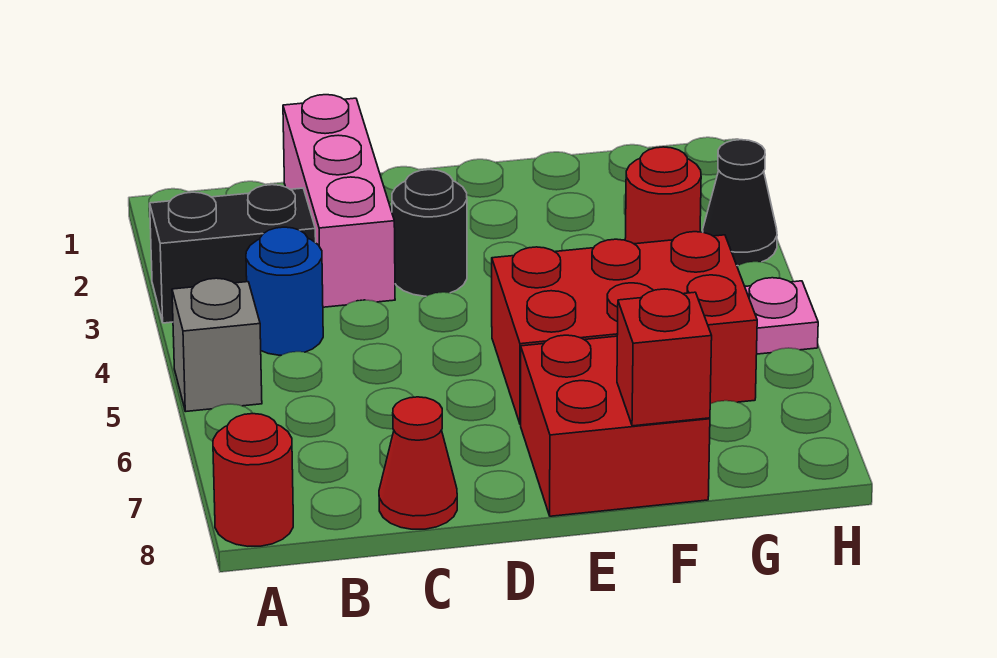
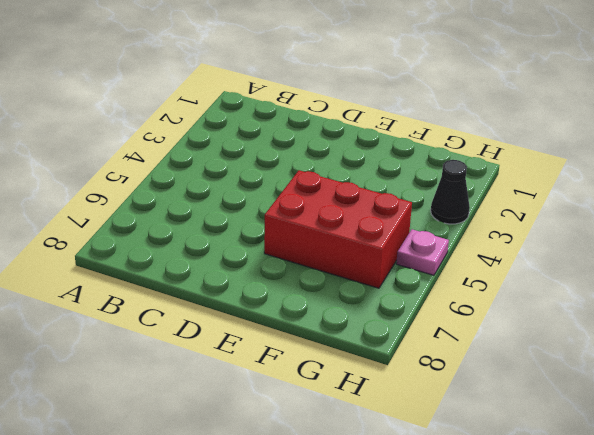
none -> black 1x2 brick [150,185,316,323]
none -> grey 1x1 brick [172,278,262,411]
none -> red 1x1 round brick [213,414,293,546]

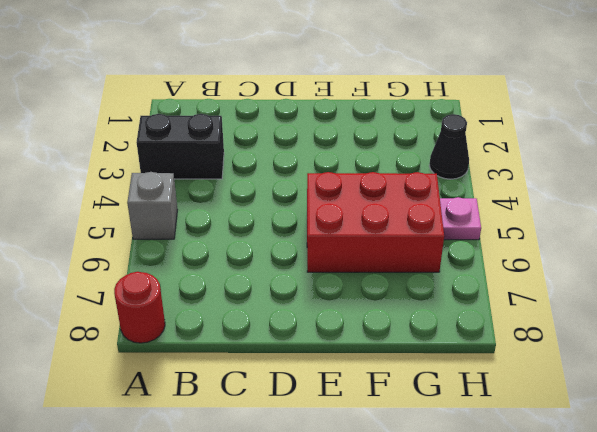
none -> blue 1x1 round brick [246,227,323,355]
none -> pink 1x3 brick [283,95,395,307]
none -> red 1x1 cone [379,397,457,529]

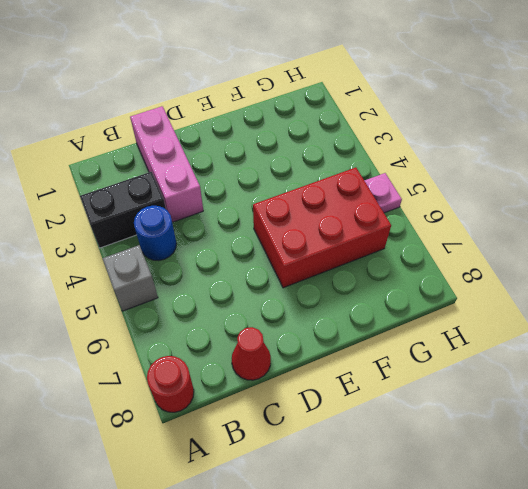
none -> black 1x1 round brick [392,170,467,296]
none -> red 2x2 brick [521,335,710,516]
none -> red 1x1 round brick [625,147,701,244]

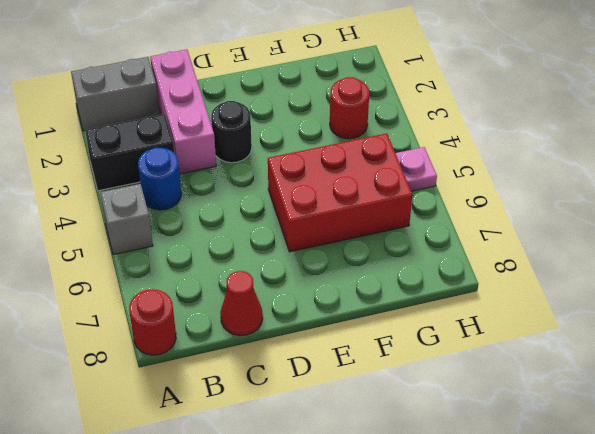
grey 1x2 brick [71,57,159,131] -> none
none -> red 2x2 brick [521,335,710,516]
none -> black 1x1 cone [703,140,777,266]
none -> red 1x1 brick [617,289,712,426]

